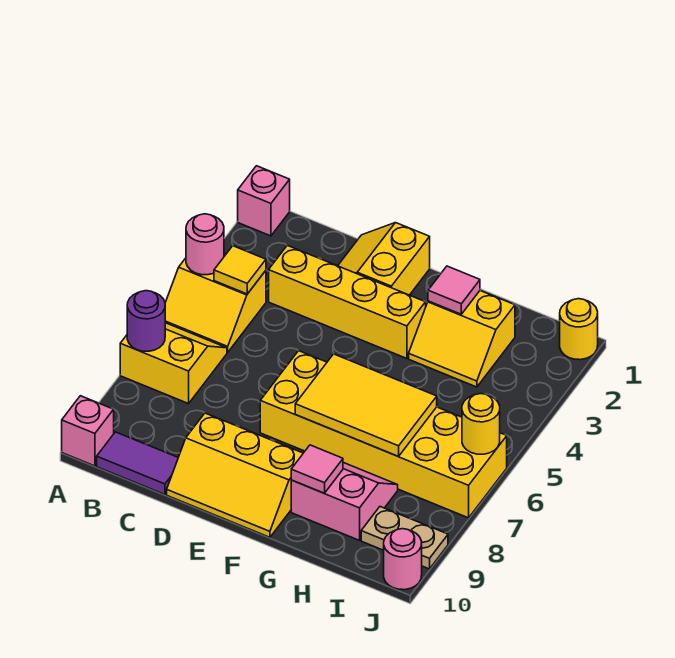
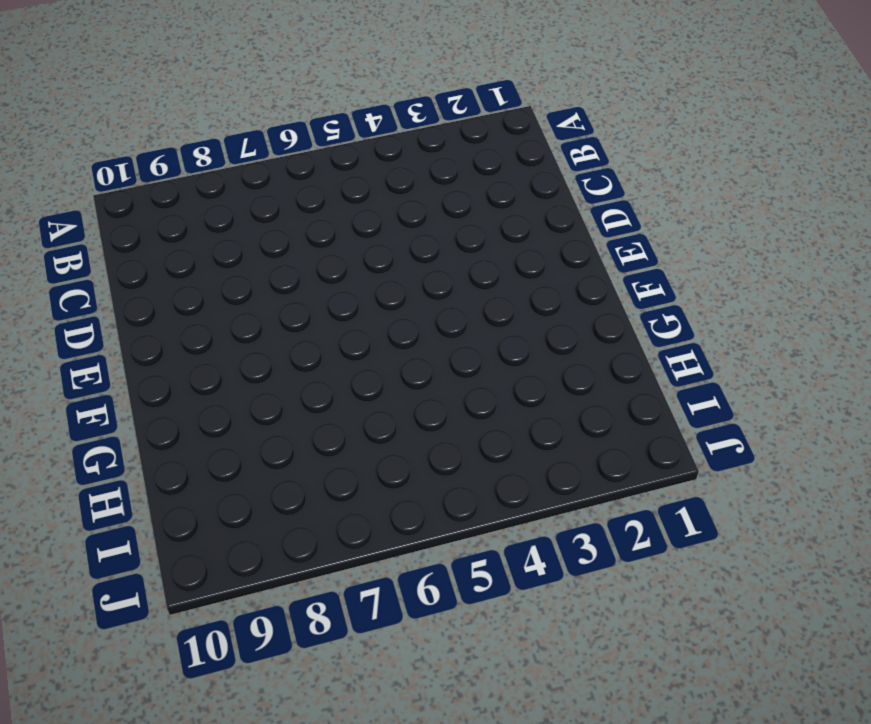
none -> pink 1x1 brick [238,166,290,236]
none -> yellow 2x2 slope [165,253,266,352]
none -> yellow 2x2 slope [120,323,227,404]

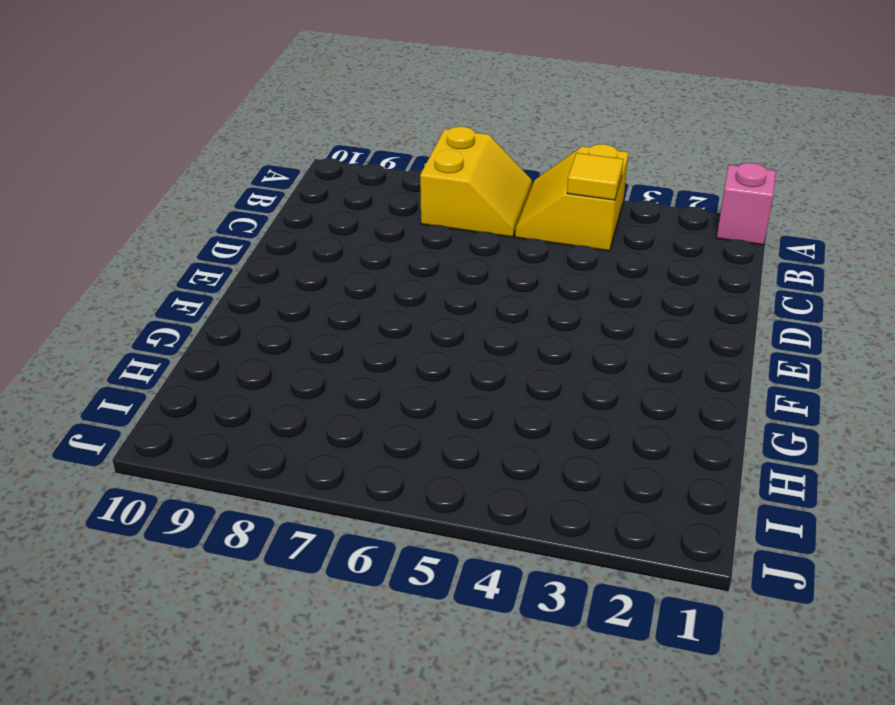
none -> pink 1x1 brick [62,396,114,466]
none -> purple 1x2 tile [97,432,178,495]
none -> yellow 1x4 brick [269,245,426,358]

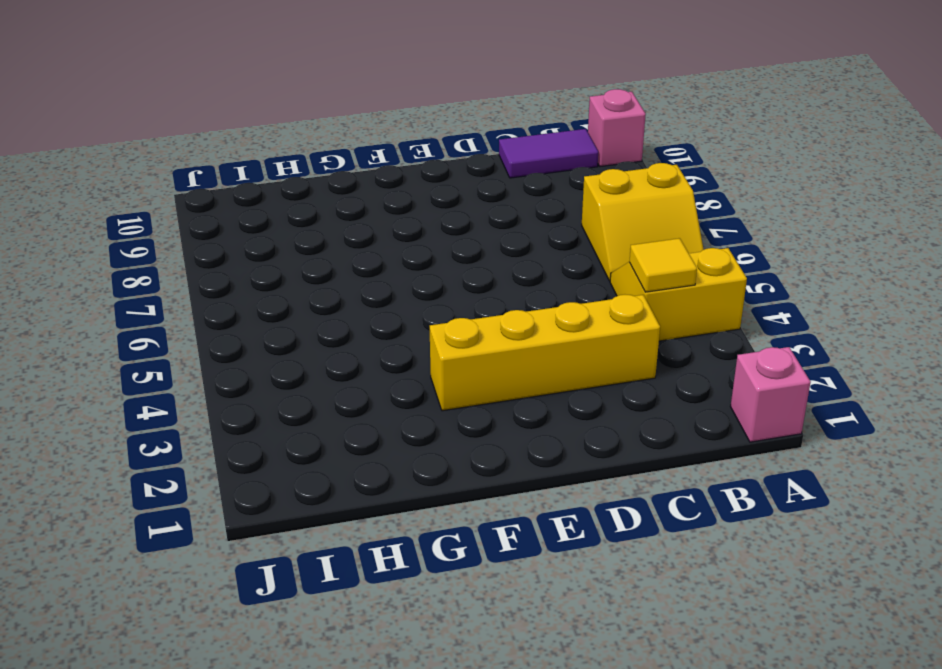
none -> yellow 2x2 slope [338,223,430,295]
none -> yellow 2x3 slope [167,413,303,537]
none -> yellow 2x6 brick [260,351,507,518]

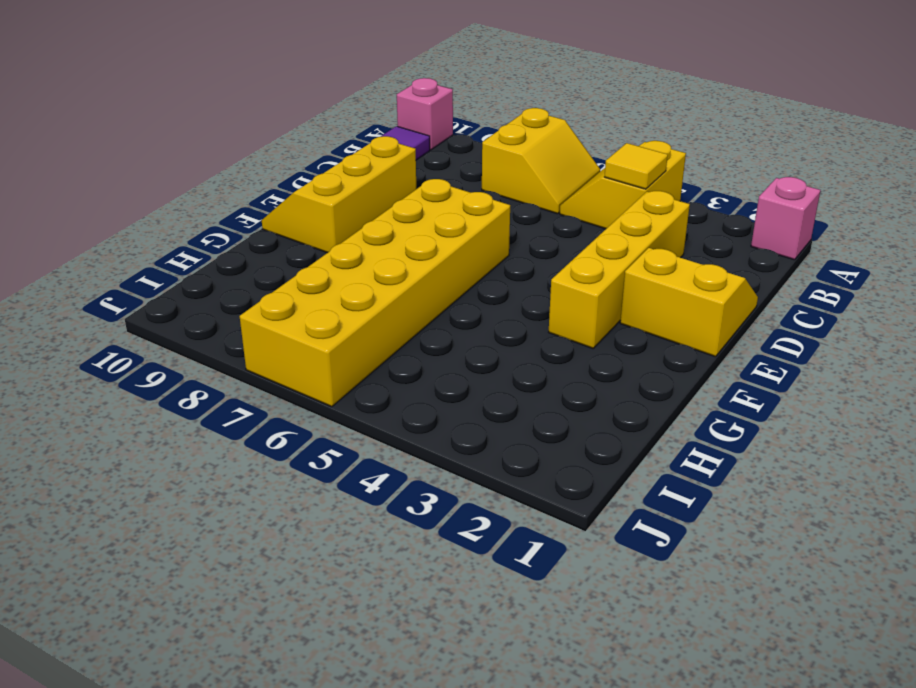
none -> yellow 2x2 slope [409,291,515,387]
none -> pink 2x2 slope [291,463,398,540]
none -> tan 1x2 plate [361,507,448,569]

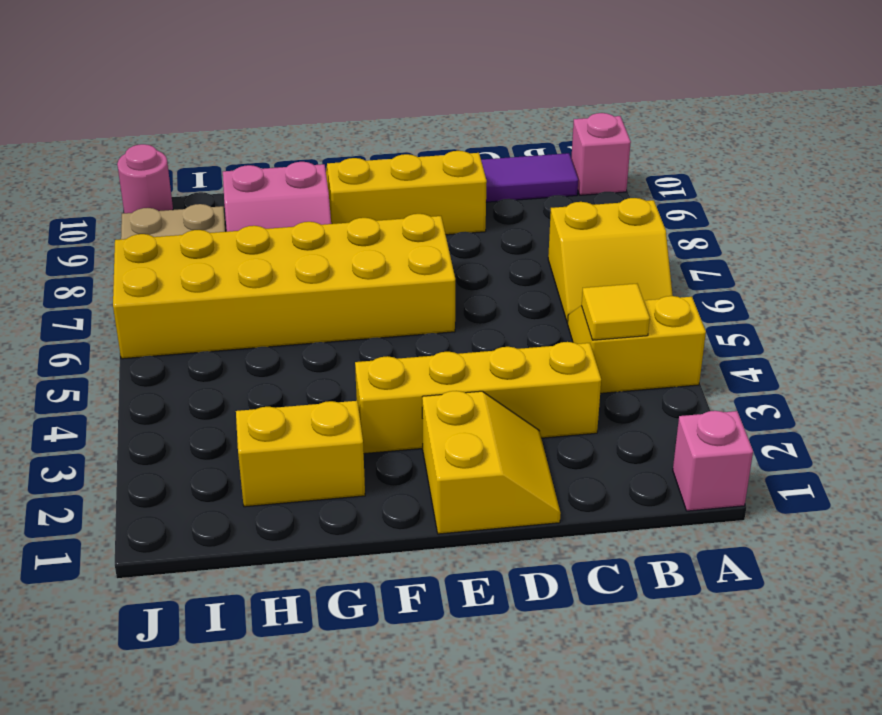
none -> yellow 1x1 round brick [560,299,598,360]
none -> pink 1x1 round brick [186,214,224,275]
none -> purple 1x1 round brick [127,291,165,351]

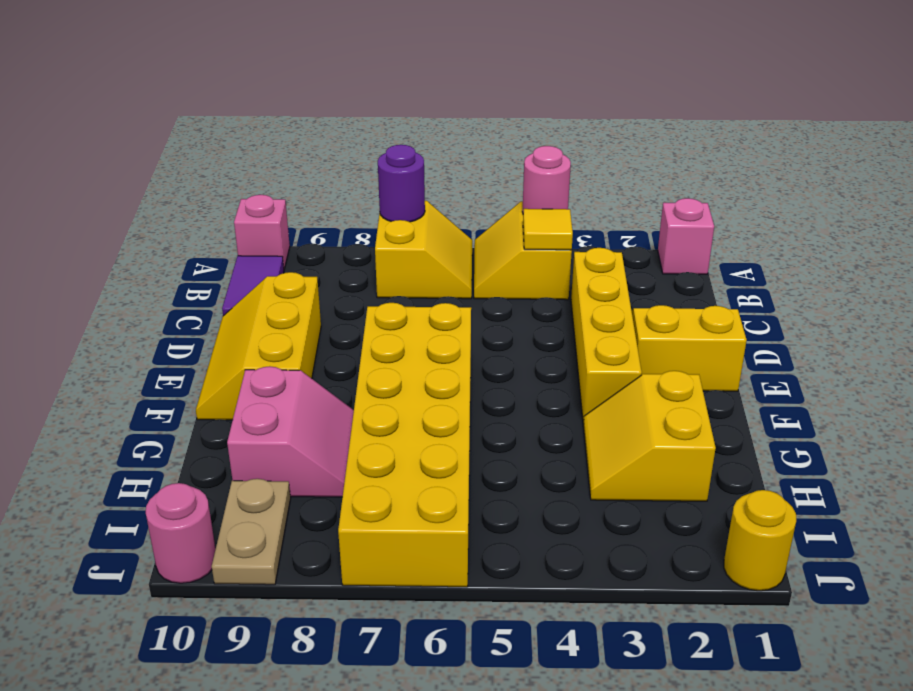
none -> yellow 2x3 tile [295,354,437,456]
none -> pink 1x1 tile [428,266,480,314]
none -> pink 1x1 tile [291,445,343,493]

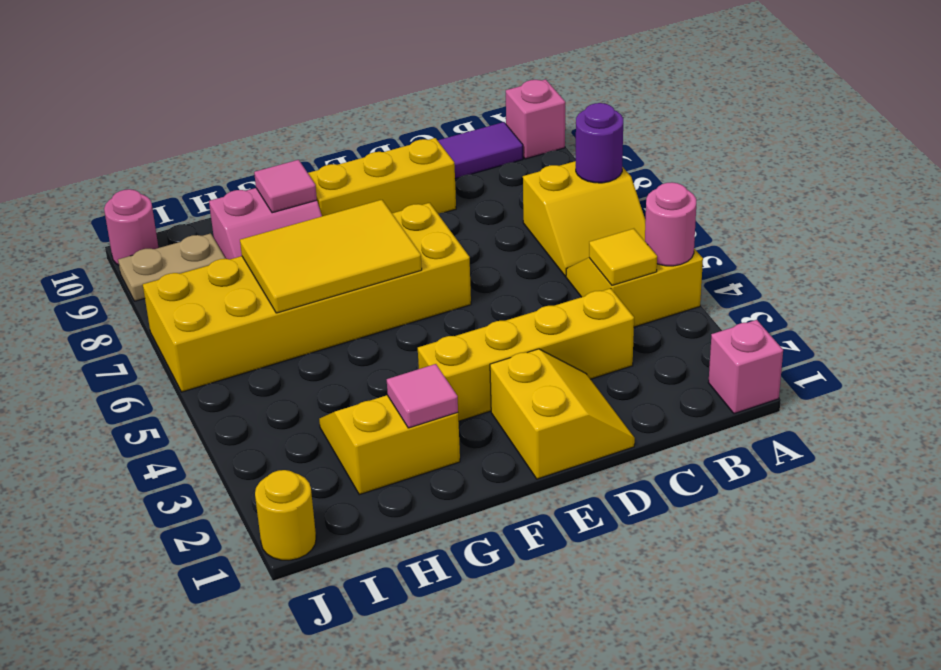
none -> yellow 1x1 round brick [462,394,500,454]

